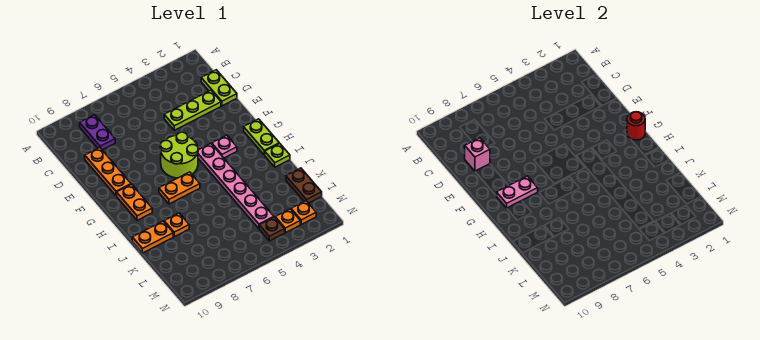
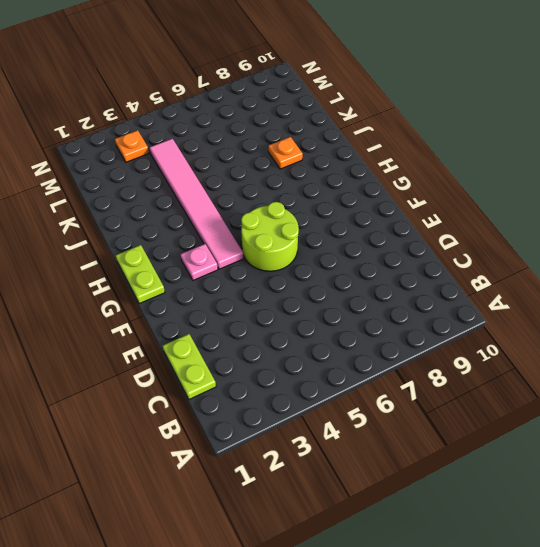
pink 1x6 tile [150,139,244,269] -> pink 1x6 plate [198,144,274,228]
none -> purple 1x2 plate [80,115,115,150]
none -> lime 1x3 plate [164,90,221,130]
none -> orange 1x3 plate [85,148,131,196]

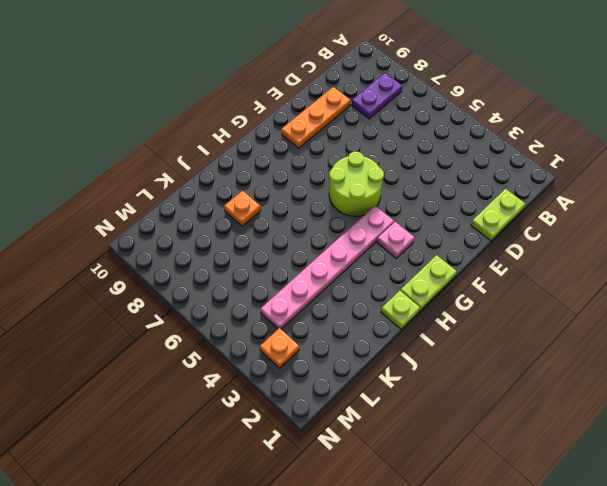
none -> lime 1x3 plate [164,90,221,130]
none -> orange 1x2 plate [117,184,152,220]
none -> orange 1x2 plate [159,172,200,204]

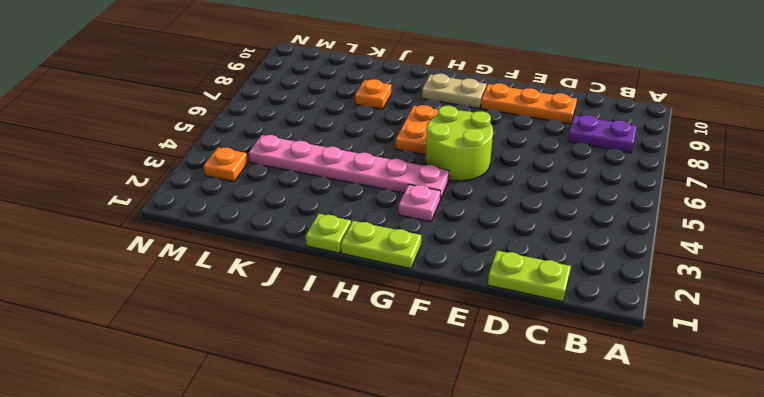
tan 1x2 plate [422,74,486,108] -> orange 1x2 plate [117,184,152,220]
none -> lime 1x3 plate [164,90,221,130]
none -> orange 1x2 plate [132,221,173,253]
none -> brown 1x2 plate [286,168,322,203]

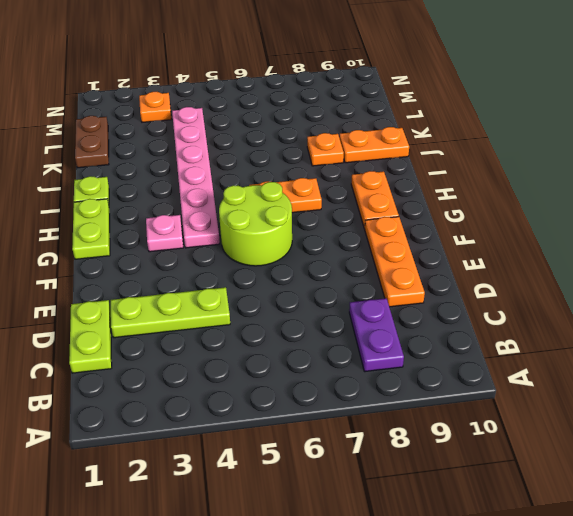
none -> orange 1x1 plate [291,201,316,224]
none -> brown 1x1 plate [259,217,285,241]
none -> pink 1x1 brick [465,138,490,171]

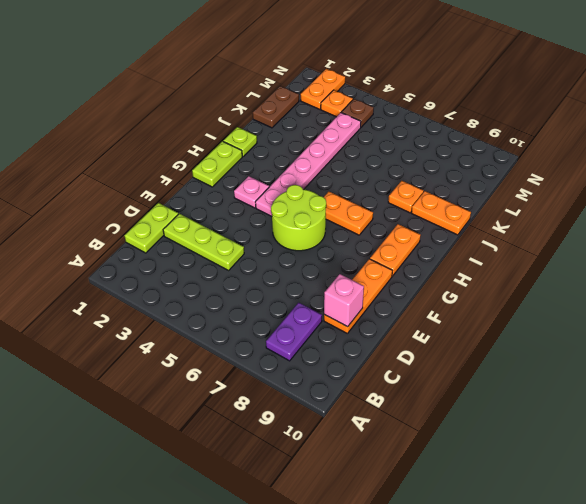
orange 1x2 plate [301,69,345,109] -> orange 1x1 plate [291,201,316,224]
none -> red 1x1 round brick [627,112,645,140]
none -> pink 1x2 plate [496,176,538,208]

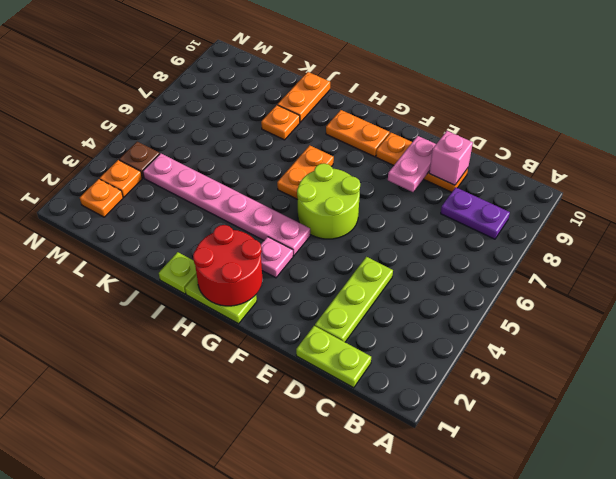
pink 1x2 plate [388,136,436,192] -> pink 1x2 plate moved to [496,176,538,208]
red 2x2 round brick [193,225,262,306] -> red 1x1 round brick [627,112,645,140]
none -> brown 1x2 plate [286,168,322,203]

